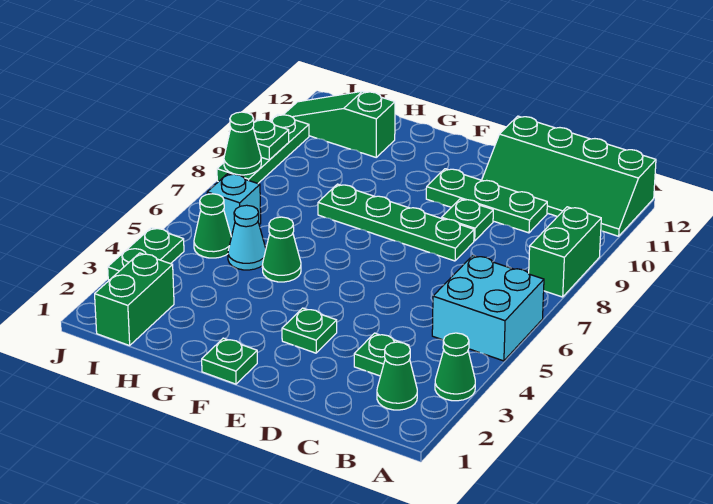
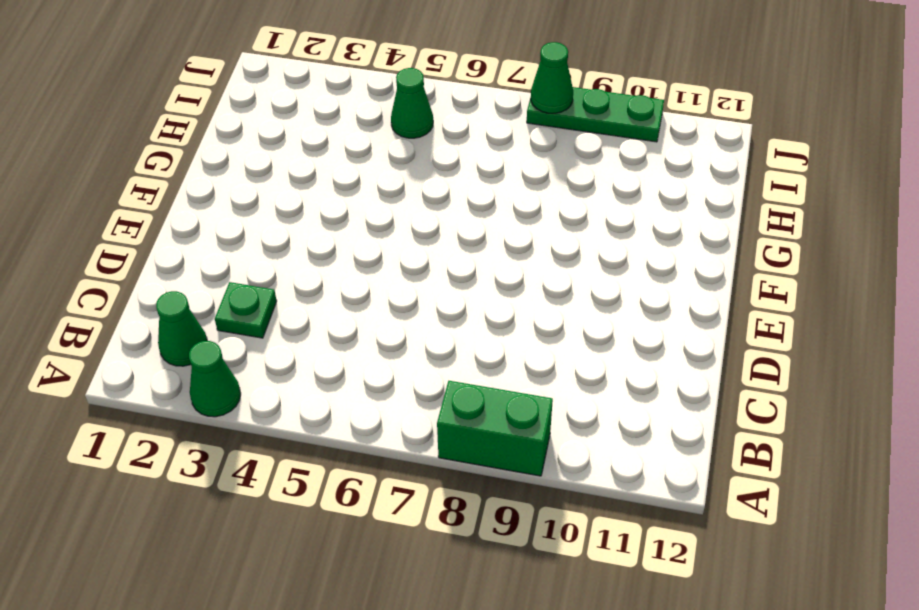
none -> cyan 2x2 brick [432,256,544,361]
none -> green 2x4 slope [482,116,656,236]
none -> green 1x3 plate [426,169,547,233]

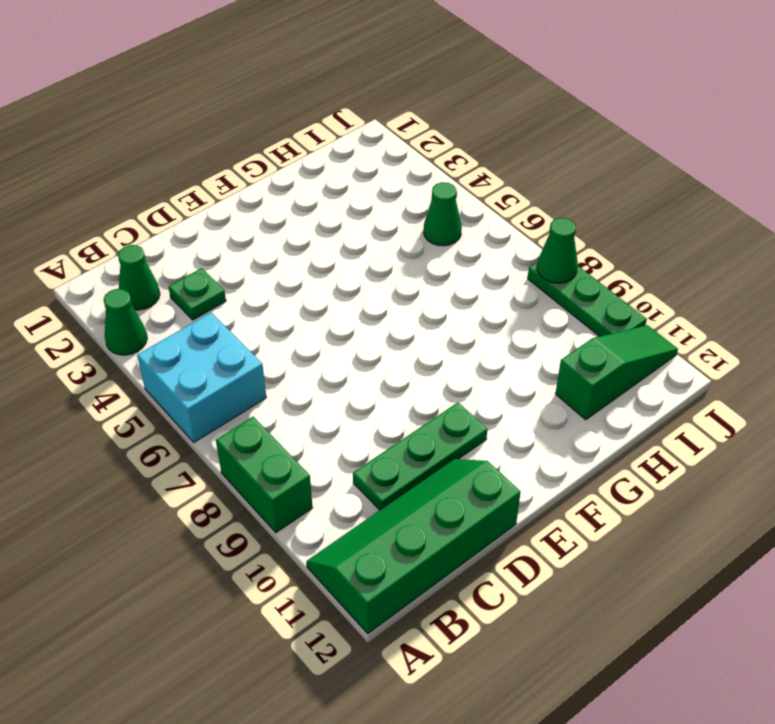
none -> green 1x4 plate [318,184,474,261]
none -> green 1x1 plate [442,199,493,241]
none -> green 1x1 plate [282,308,337,353]

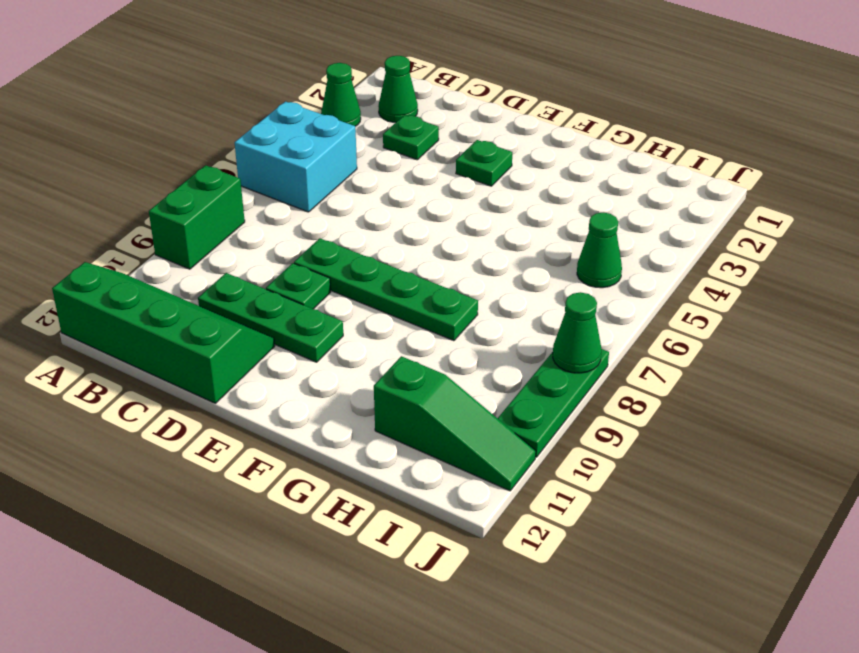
none -> green 1x1 plate [202,338,257,384]
none -> green 1x1 cone [262,217,301,282]
none -> cyan 1x1 cone [228,205,266,270]

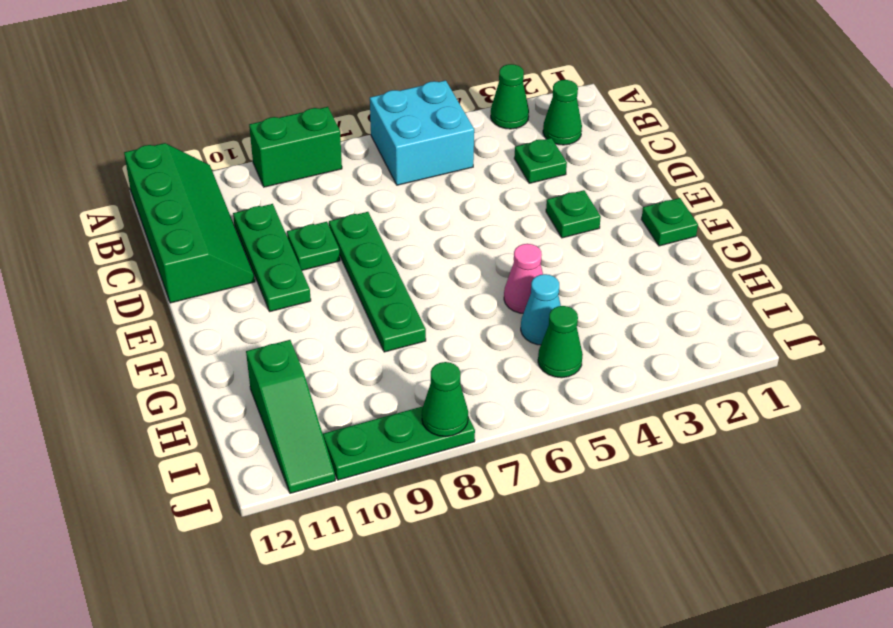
pink 1x1 cone [504,244,543,313] -> green 1x1 cone [262,217,301,282]
none -> green 1x2 brick [95,253,174,346]
none -> cyan 1x1 brick [207,174,261,237]
none -> green 1x2 plate [108,228,184,280]

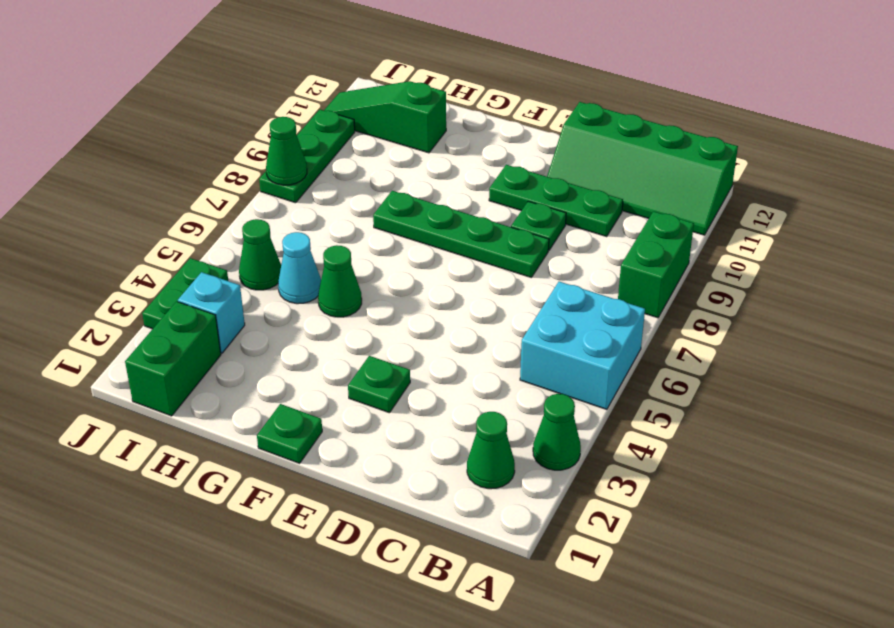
cyan 1x1 brick [178,272,245,353] -> cyan 1x1 brick moved to [207,174,261,237]
none -> green 1x1 plate [354,333,409,376]
none -> green 1x1 plate [253,120,289,160]

